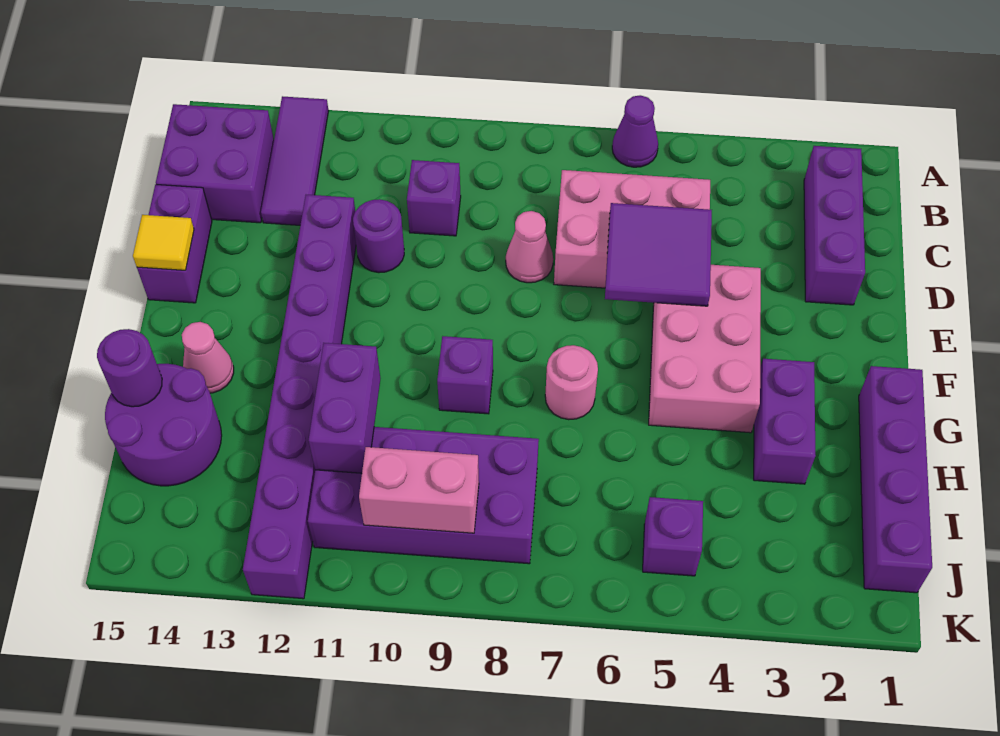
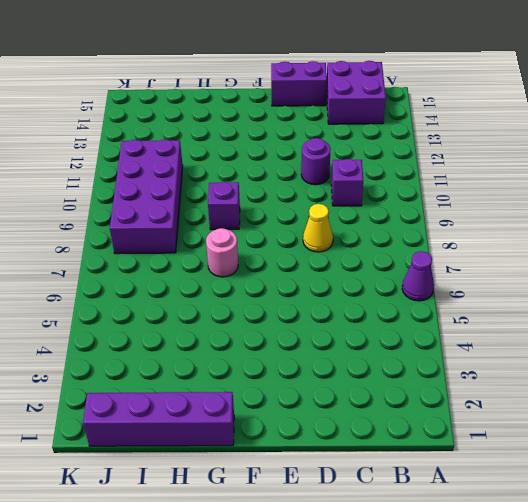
yellow 1x1 cone [303,204,333,252] -> pink 1x1 cone [506,211,553,283]
none -> purple 1x3 tile [261,96,329,225]
none -> purple 1x3 brick [804,146,865,305]
none -> pink 2x3 brick [554,170,710,288]

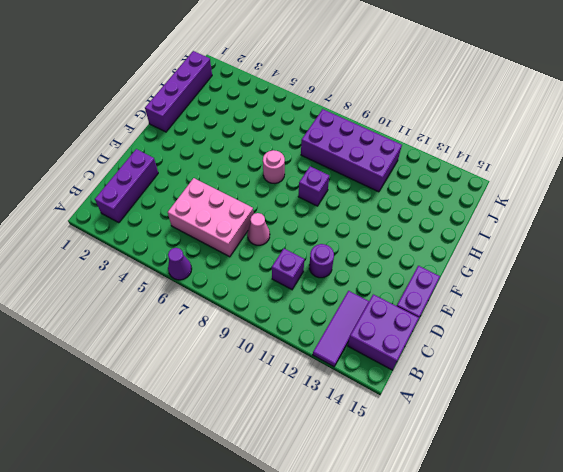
none -> purple 1x8 brick [243,195,356,599]
none -> pink 2x3 brick [649,265,761,433]
none -> purple 1x2 brick [754,359,816,484]

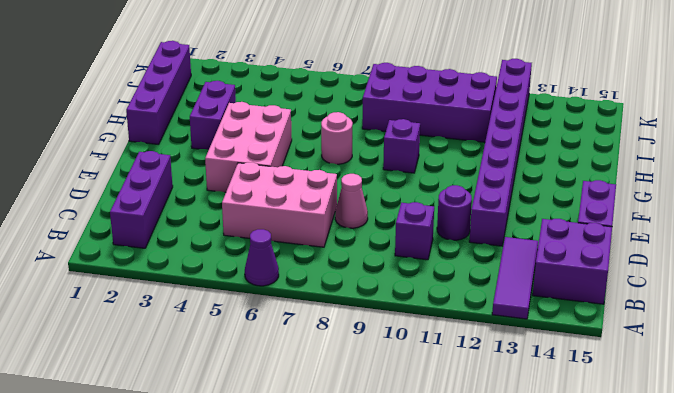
none -> pink 1x1 cone [182,322,234,393]
none -> purple 2x2 round brick [105,364,222,486]
none -> purple 1x1 brick [643,497,703,576]

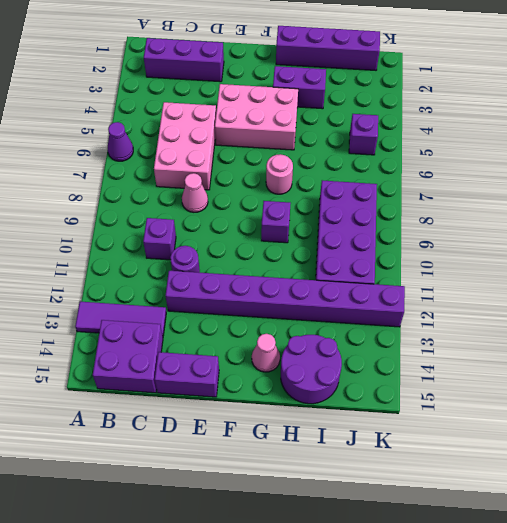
none -> purple 2x2 tile [605,203,712,306]
none -> yellow 1x1 tile [133,215,194,270]
none -> purple 1x2 brick [309,343,380,473]

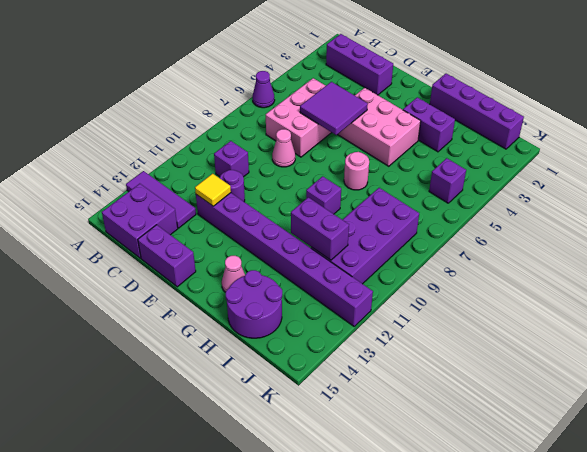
yellow 1x1 tile [195,174,231,206] -> yellow 1x1 tile moved to [133,215,194,270]
none -> purple 1x1 round brick [97,329,162,407]
none -> pink 1x2 brick [359,447,479,533]

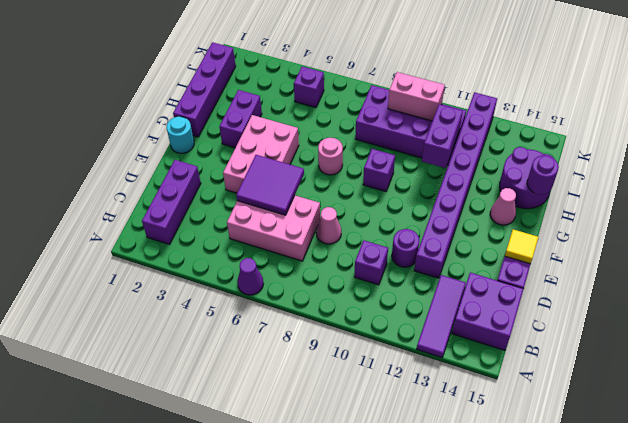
cyan 1x1 round brick [167,117,194,153] -> none

